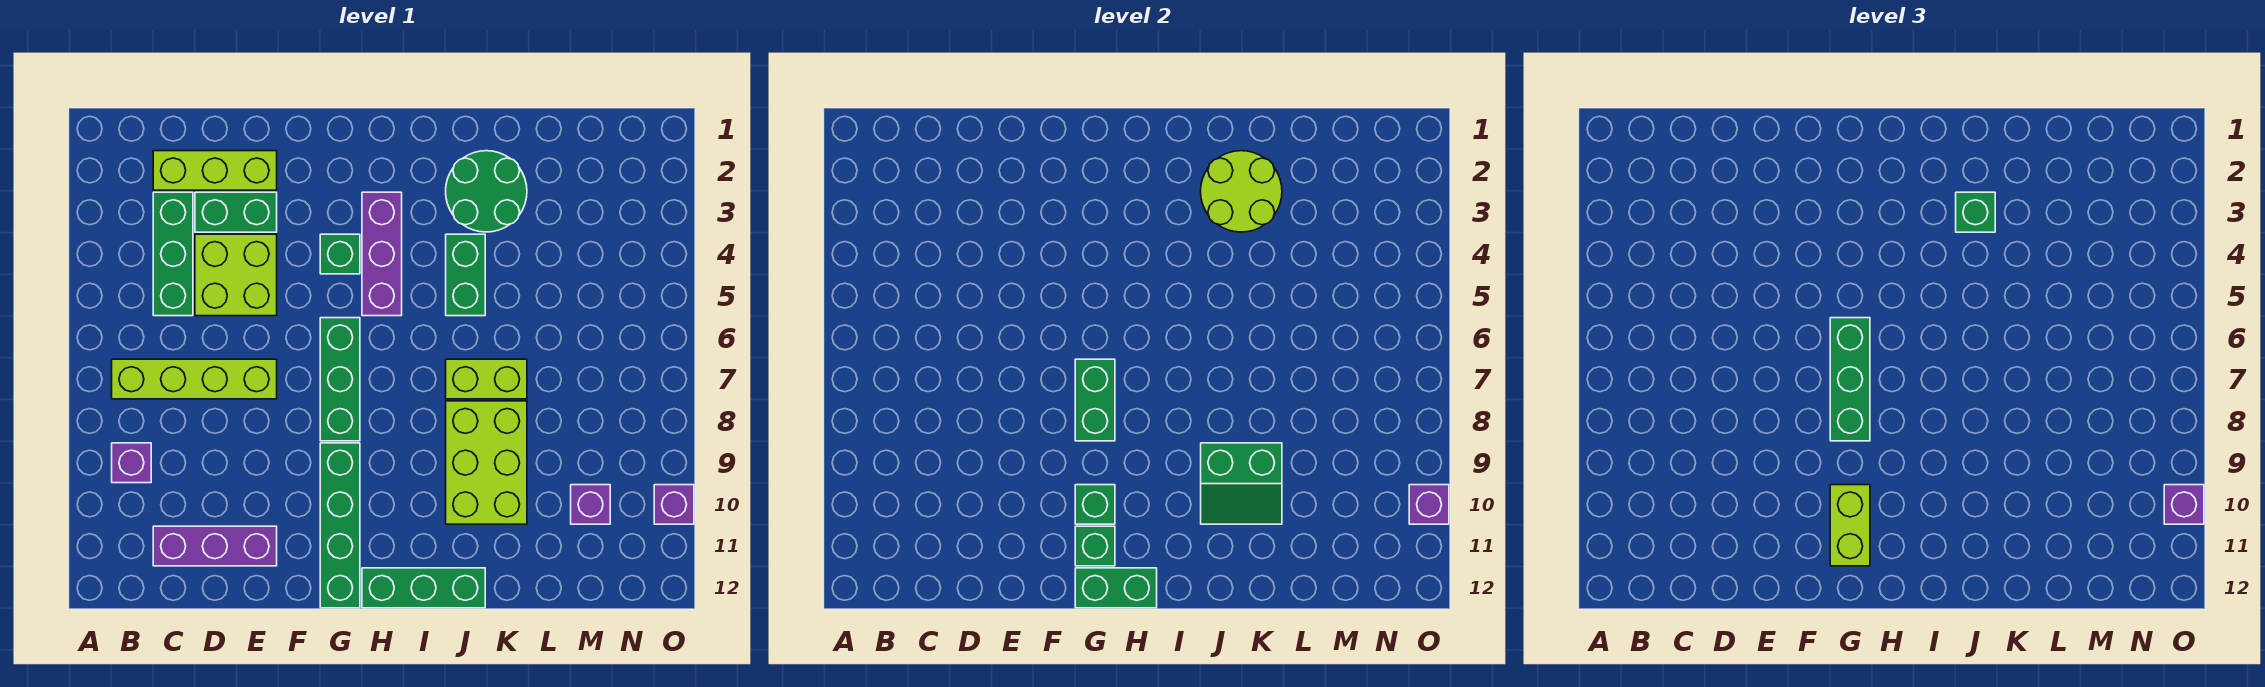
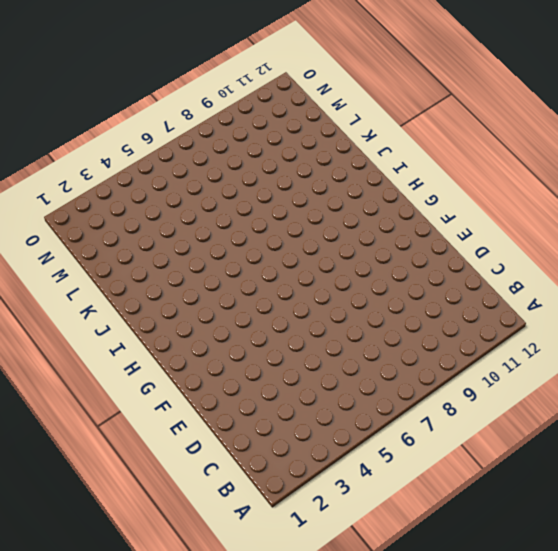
none -> lime 1x4 brick [112,359,277,399]
none -> purple 1x1 brick [112,443,151,483]
none -> lime 1x3 brick [153,151,277,190]

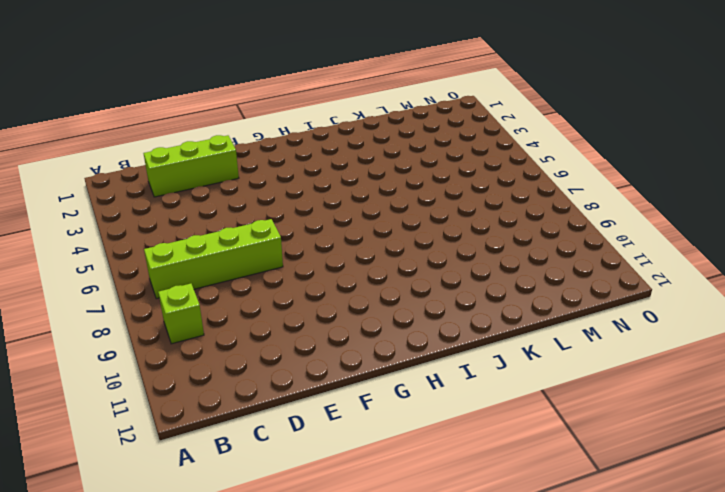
lime 1x1 brick [158,284,204,344] -> purple 1x1 brick [112,443,151,483]
none -> green 1x3 brick [153,192,193,316]
none -> purple 1x3 brick [153,526,277,566]
none -> green 1x2 brick [195,192,277,232]

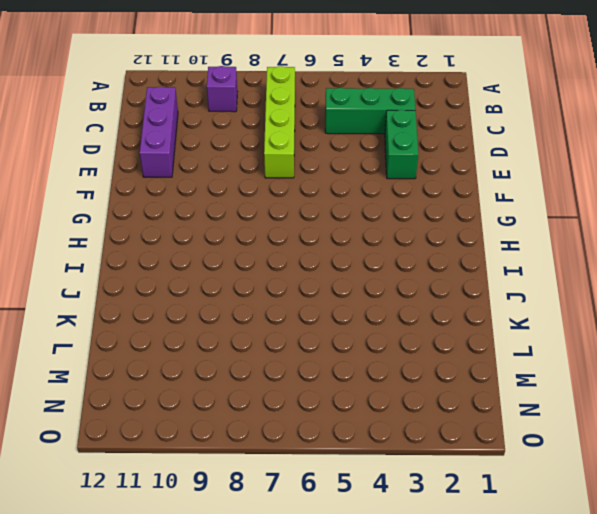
none -> lime 1x3 brick [153,151,277,190]
none -> lime 2x2 brick [195,234,277,316]
none -> green 1x1 brick [320,234,360,274]

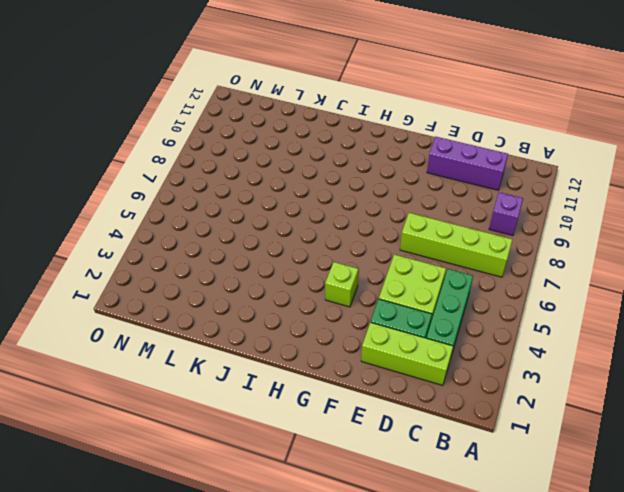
lime 1x1 brick [325,262,358,307] -> green 1x1 brick [320,234,360,274]
none -> green 1x3 brick [320,318,360,441]
none -> green 1x4 brick [320,443,360,608]
none -> purple 1x3 brick [362,192,402,316]

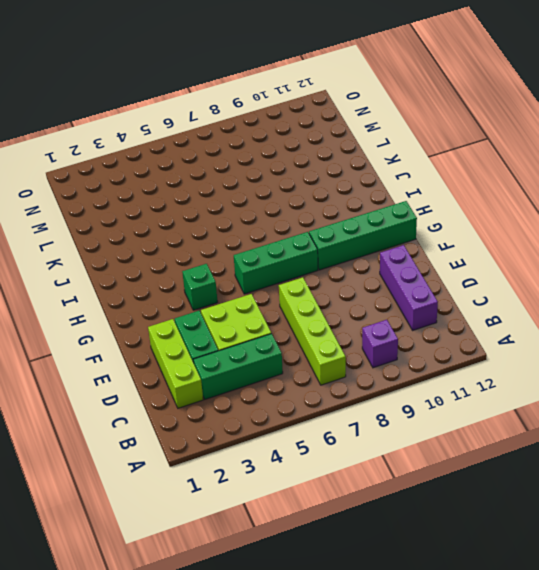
none -> purple 1x3 brick [362,192,402,316]
none -> green 1x3 brick [362,568,485,608]
none -> green 2x2 round brick [446,151,527,232]

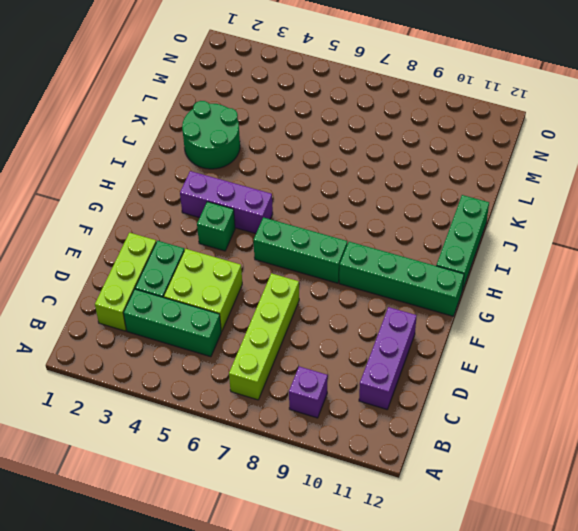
none -> green 1x2 brick [446,234,485,316]
none -> lime 1x2 brick [446,359,527,399]
none -> lime 2x3 brick [446,401,527,524]

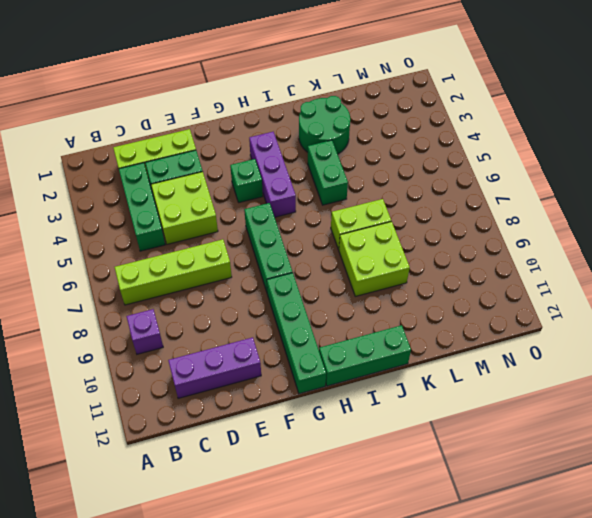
lime 2x2 brick [339,222,410,296] -> lime 2x3 brick [446,401,527,524]
none -> purple 1x1 brick [571,485,610,524]
none -> purple 1x1 brick [654,485,694,524]
none -> green 1x2 brick [1075,359,1115,441]

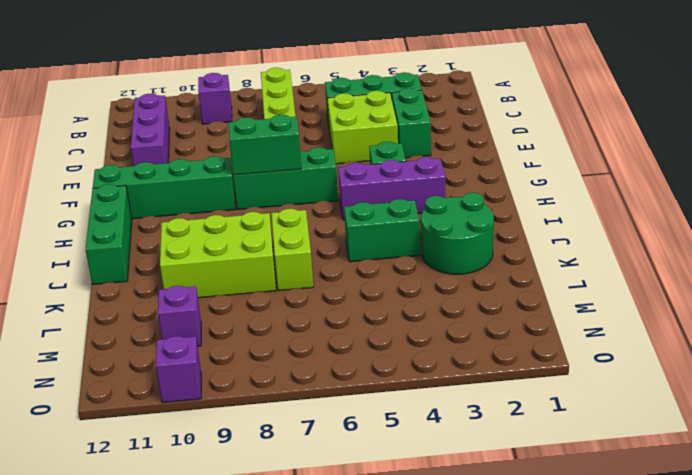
none -> lime 1x3 brick [153,151,277,190]
none -> green 1x1 brick [1075,485,1115,524]
none -> green 1x1 brick [1075,526,1115,566]

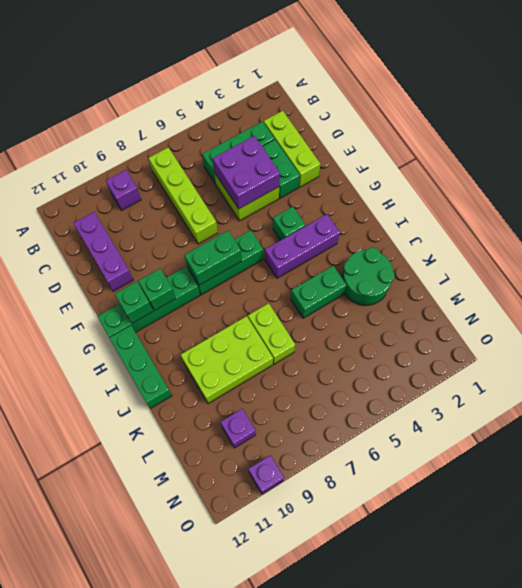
purple 2x2 brick [213,136,280,209] -> none
none -> green 1x2 brick [1075,568,1157,608]
none -> lime 2x2 round brick [1201,151,1282,232]
none -> green 2x2 slope [1201,443,1282,524]

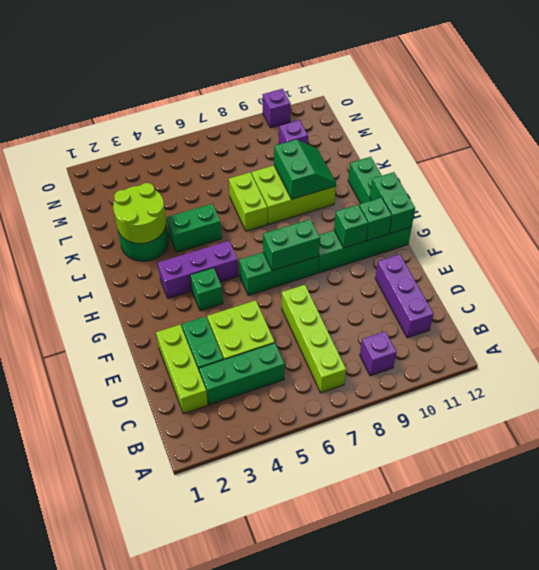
none -> purple 1x1 brick [1409,485,1449,524]
none -> green 1x3 brick [1830,318,1870,441]
none -> lime 1x2 brick [1830,485,1870,566]

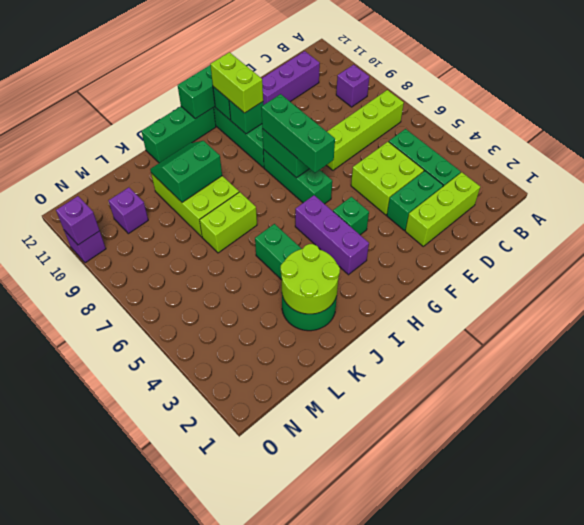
none -> green 1x1 brick [1956,192,1995,232]
none -> purple 1x1 brick [2164,485,2204,524]

